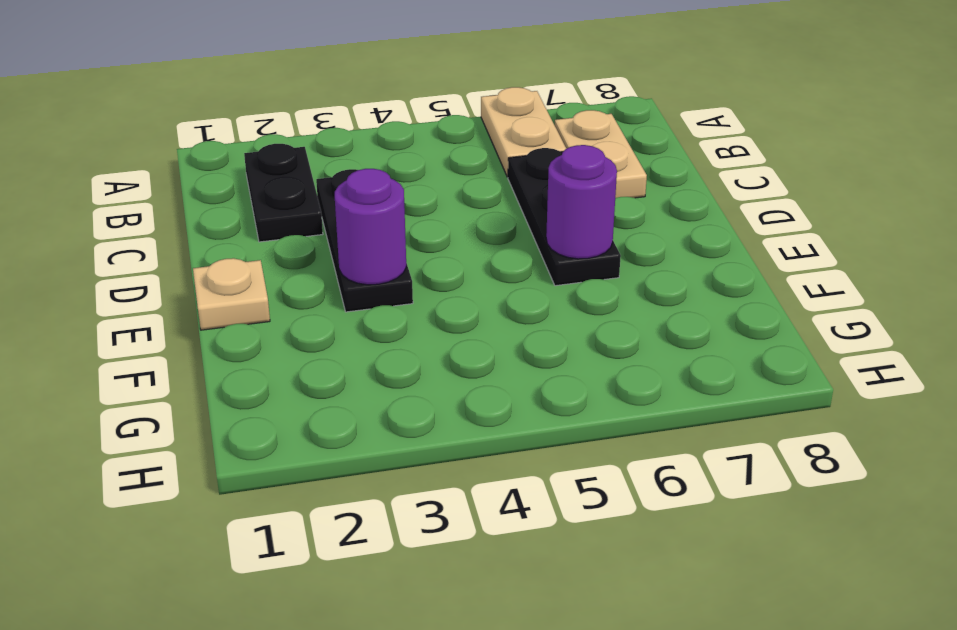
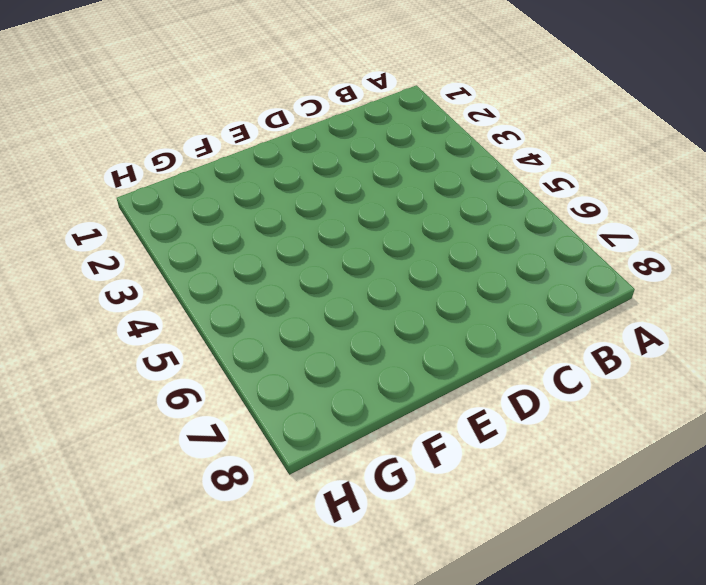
none -> tan 1x2 plate [481,87,566,177]
none -> black 1x2 plate [244,144,323,242]

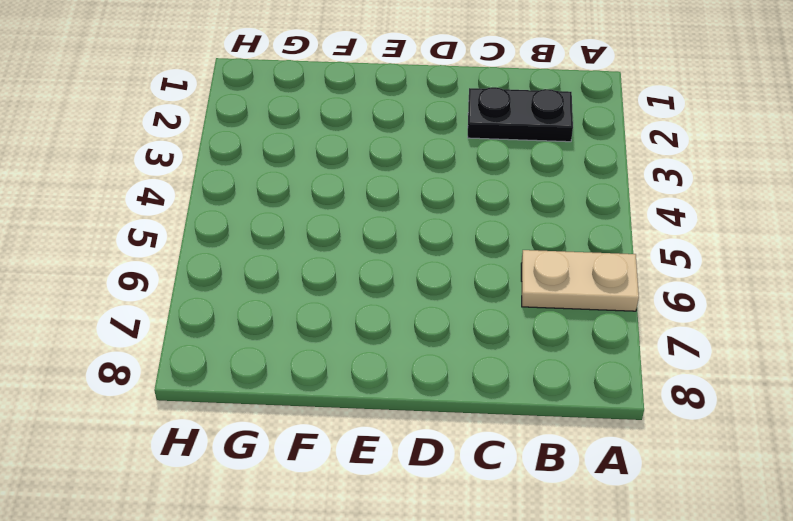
none -> tan 1x2 plate [555,110,647,198]
none -> black 1x3 plate [316,169,413,312]

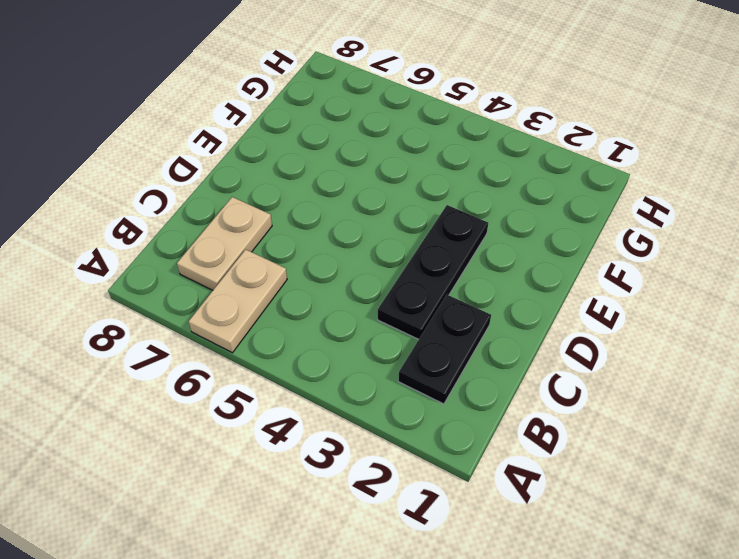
none -> black 1x3 plate [508,148,621,286]
none -> tan 1x1 plate [193,258,270,330]

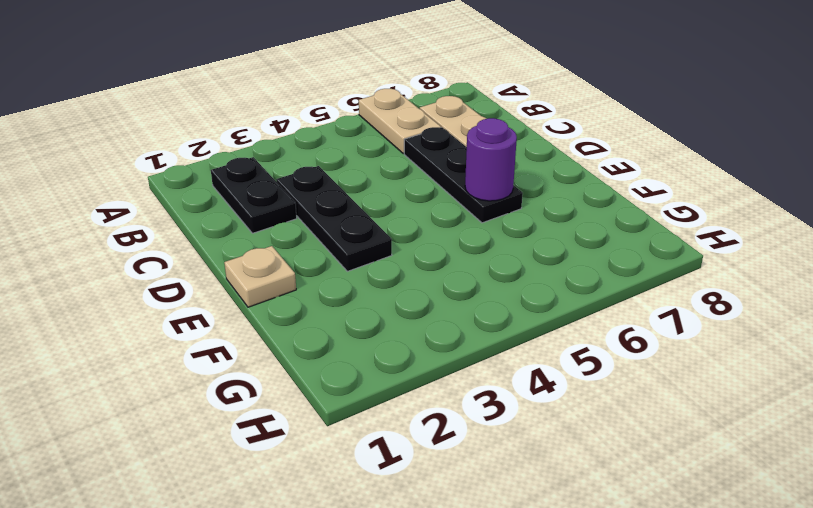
none -> purple 1x1 round brick [335,169,406,285]

